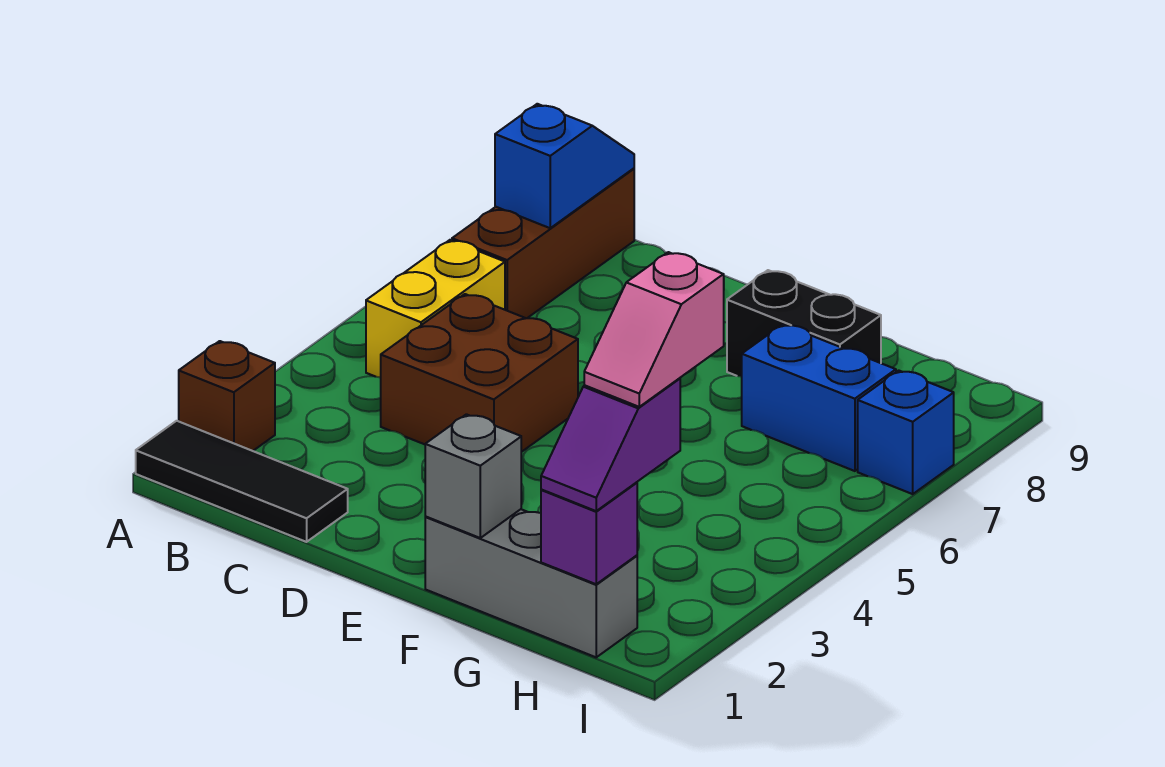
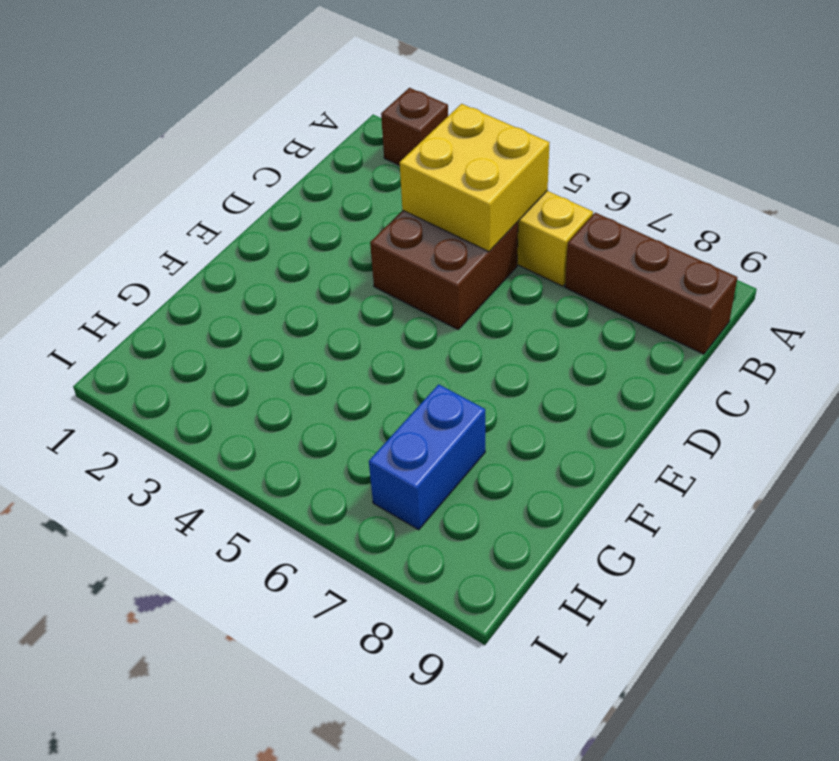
yellow 2x2 brick [400,104,549,252] -> none
none -> black 1x3 tile [136,421,348,542]
none -> grey 1x3 brick [425,509,637,657]
none -> black 1x2 brick [727,270,881,377]

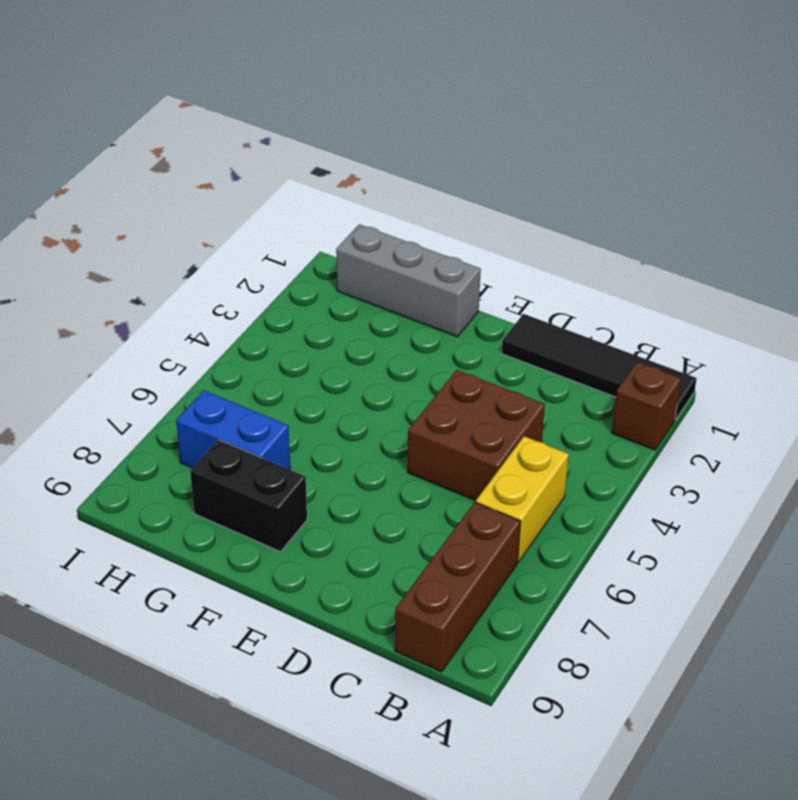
black 1x4 tile [502,314,697,420] -> black 1x3 tile [136,421,348,542]
none -> blue 1x1 brick [858,370,954,494]
none -> blue 1x2 slope [495,104,634,228]
none -> grey 1x1 brick [425,414,521,538]

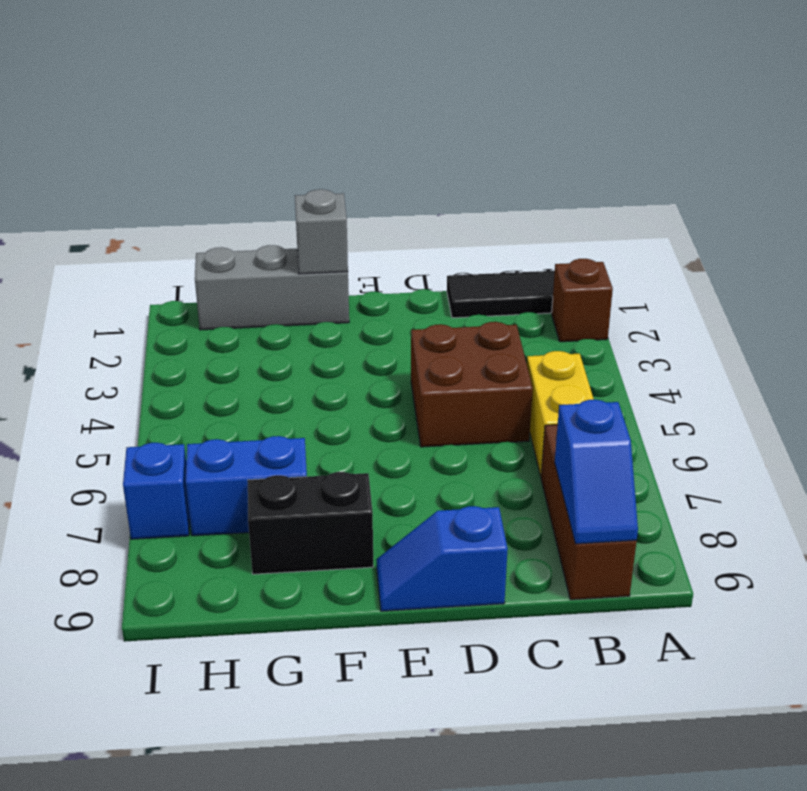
blue 1x2 slope [376,506,508,611] -> none
none -> purple 1x1 brick [541,482,637,584]
none -> purple 1x2 slope [541,378,680,511]
none -> pink 1x2 slope [584,252,724,407]

